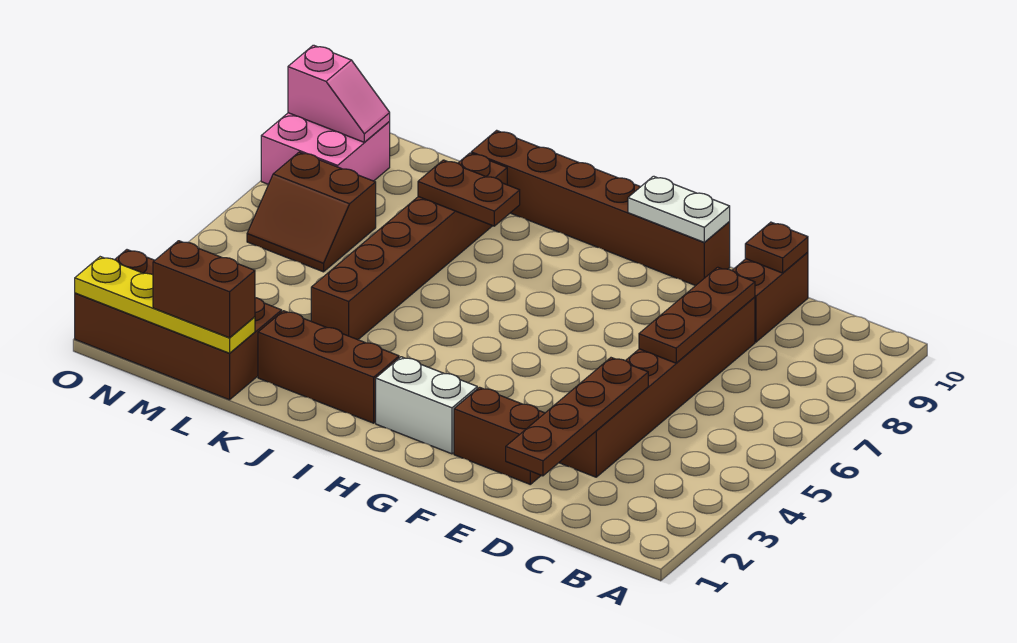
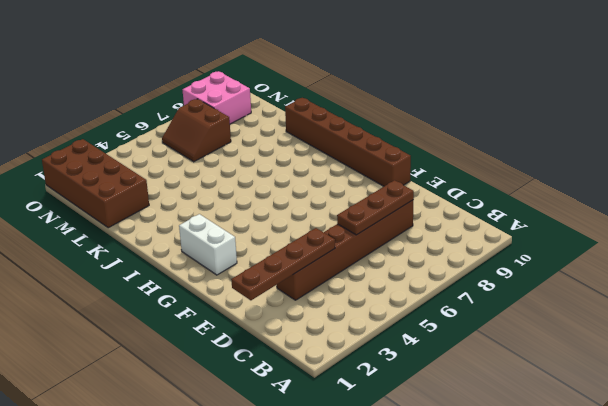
none -> brown 1x2 brick [732,252,808,342]
none -> brown 1x2 brick [454,387,545,484]
none -> brown 1x3 brick [258,311,399,423]

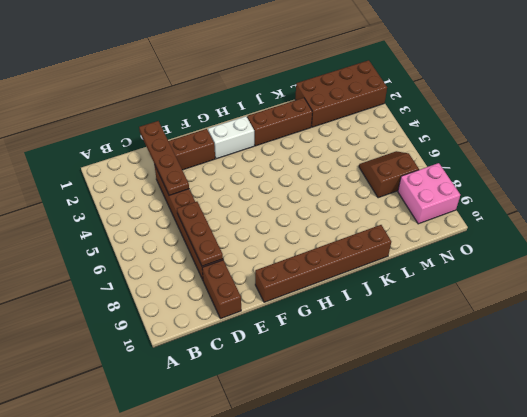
none -> brown 1x6 brick [311,153,507,340]
none -> brown 1x1 plate [745,222,808,273]
none -> white 1x2 plate [628,176,730,242]

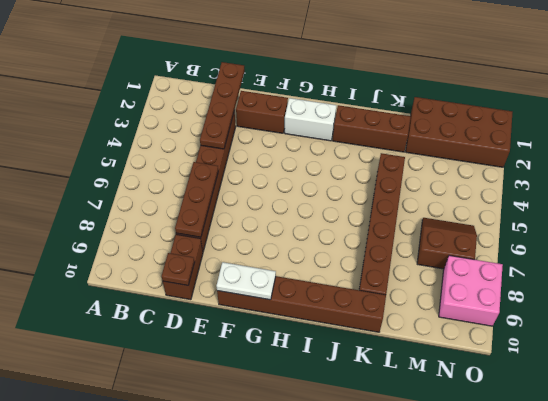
none -> brown 1x2 plate [418,160,520,226]
none -> yellow 1x4 plate [75,257,255,353]
none -> pink 1x2 slope [288,45,390,142]

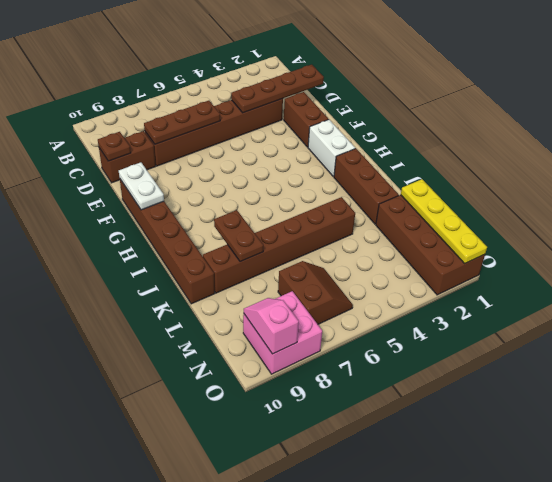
none -> brown 1x2 brick [153,241,255,338]

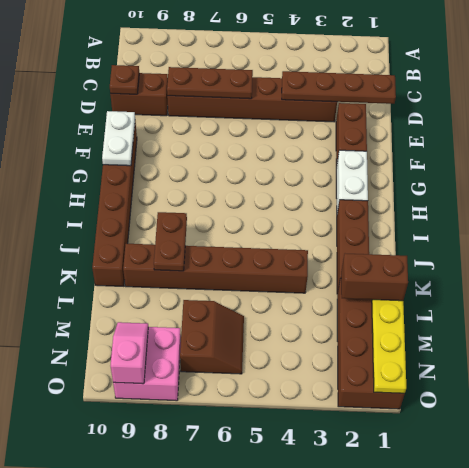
brown 1x2 brick [341,254,408,301] -> brown 1x2 brick turned to [153,241,255,338]

